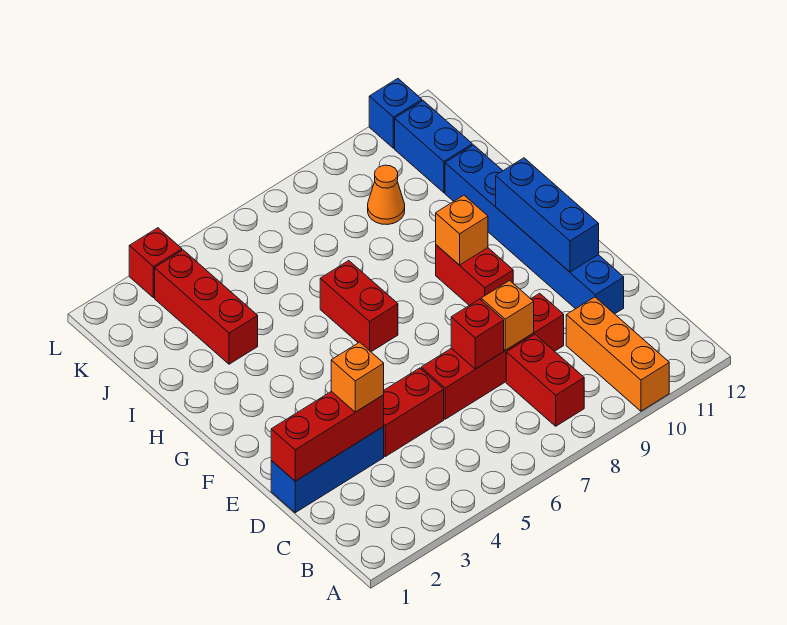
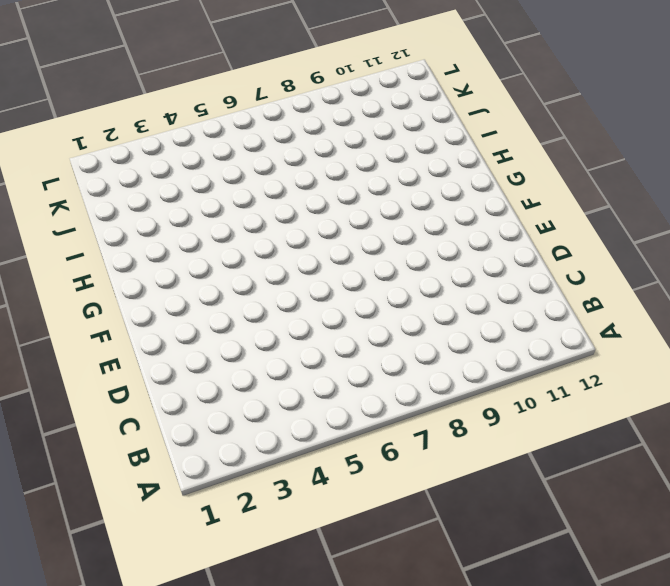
none -> orange 1x3 brick [566,297,669,411]
none -> red 1x2 brick [506,334,584,426]
none -> blue 1x3 brick [271,427,384,513]

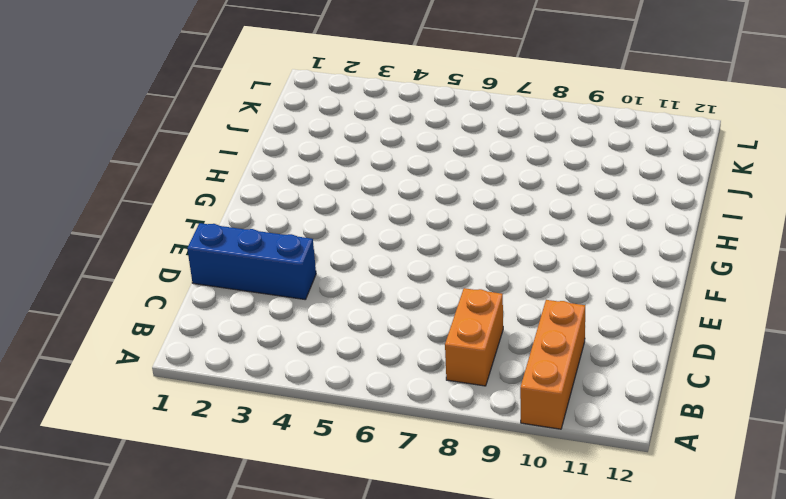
orange 1x2 brick [445,288,503,386] -> red 1x2 brick [506,334,584,426]
none -> red 1x2 brick [383,368,444,456]
none -> red 1x4 brick [421,293,564,419]
none -> blue 1x6 brick [445,145,624,314]

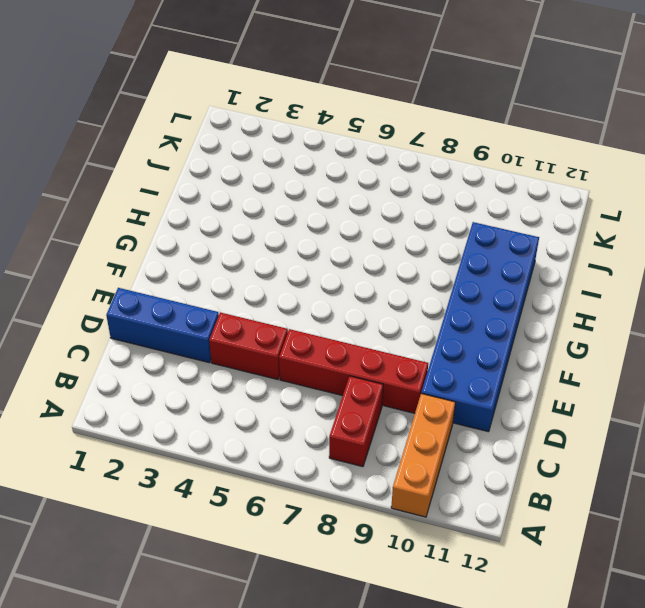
blue 2x6 brick [421,222,539,432] -> blue 1x6 brick [445,145,624,314]
none -> red 1x2 brick [436,245,513,305]
none -> red 1x2 brick [320,261,398,352]
none -> red 1x3 brick [155,250,258,364]

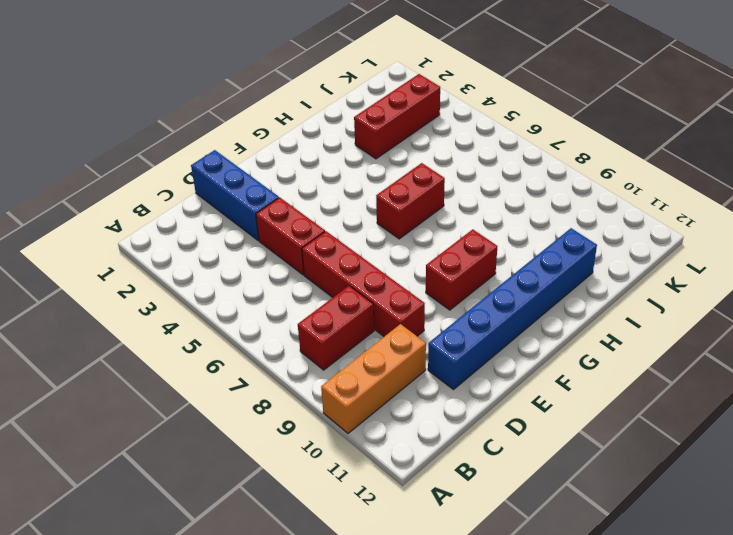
none -> orange 1x1 cone [368,165,405,225]
none -> blue 1x2 brick [395,101,472,193]
none -> red 1x1 brick [129,228,182,298]

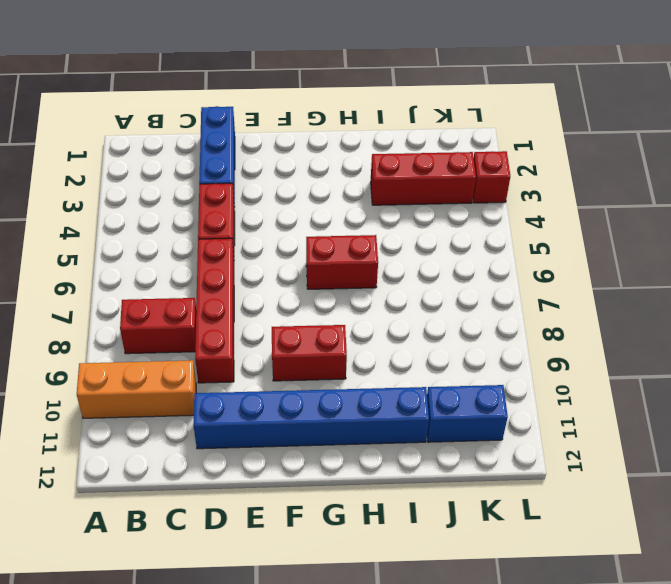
none -> orange 1x1 cone [368,165,405,225]
none -> blue 1x1 brick [369,79,422,148]
none -> red 1x3 brick [271,391,384,481]

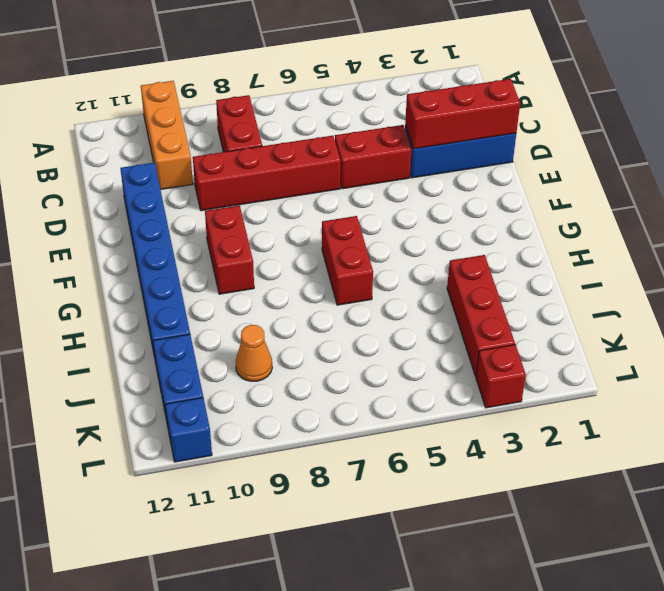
none -> red 1x1 brick [451,299,504,369]
none -> orange 1x1 brick [481,280,534,350]
none -> blue 1x3 brick [496,158,599,272]

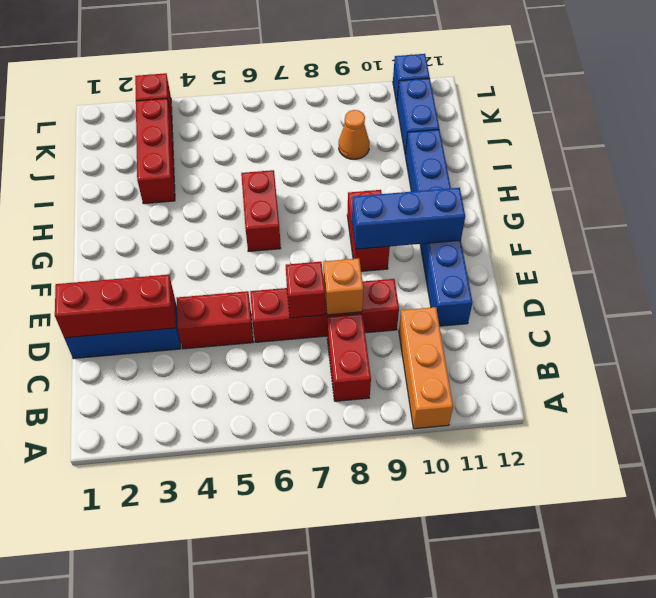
blue 1x3 brick [352,188,465,249] -> blue 1x3 brick turned to [496,158,599,272]
none -> orange 1x1 brick [436,195,488,265]
none -> orange 1x1 brick [331,342,384,412]

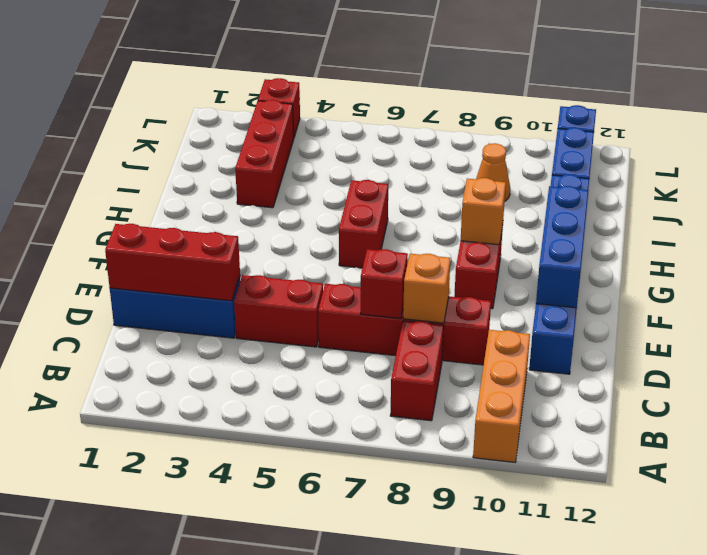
none -> orange 1x1 brick [331,342,384,412]

